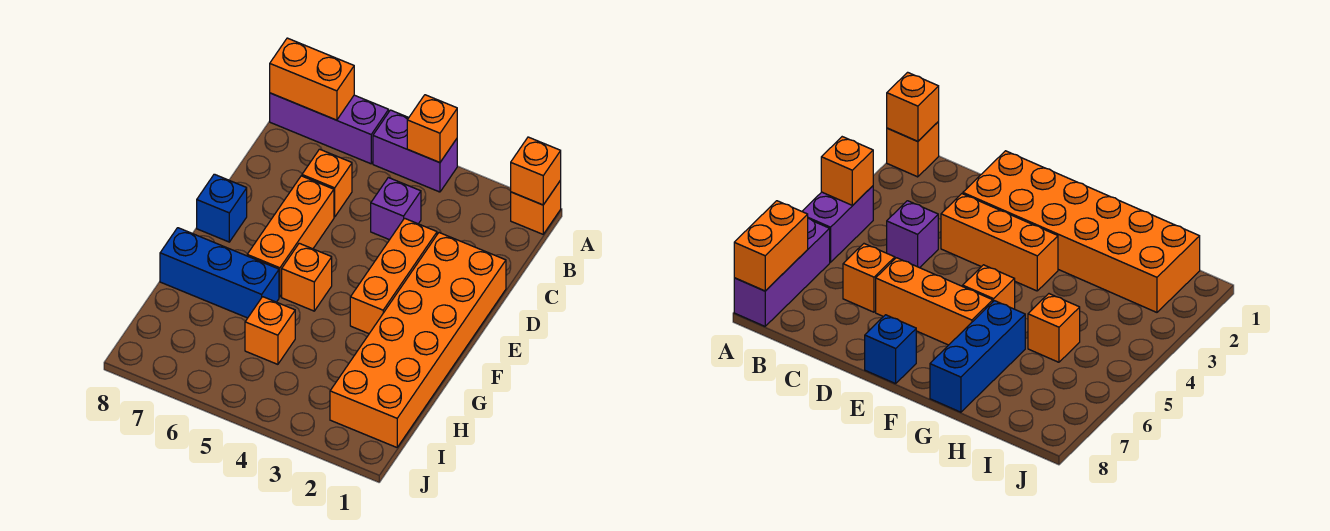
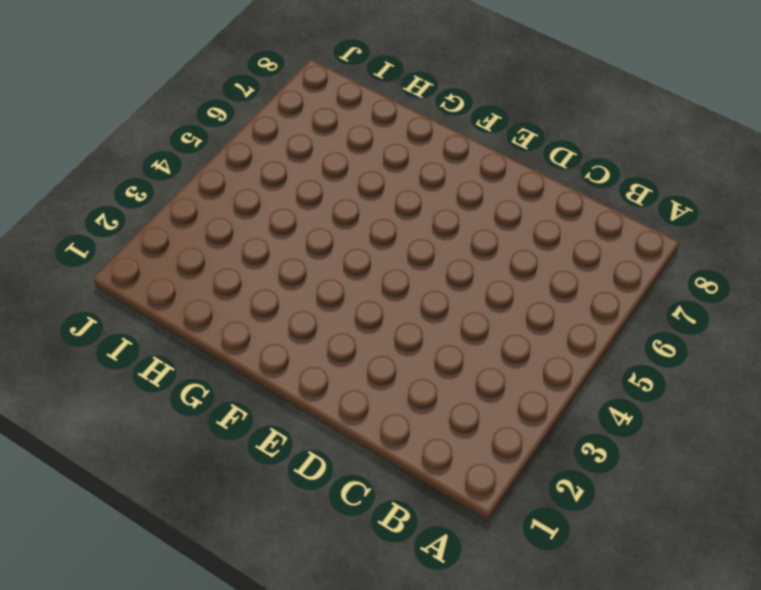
none -> orange 1x1 brick [511,180,561,234]
none -> purple 1x2 brick [373,110,457,192]
none -> purple 1x3 brick [270,93,389,164]

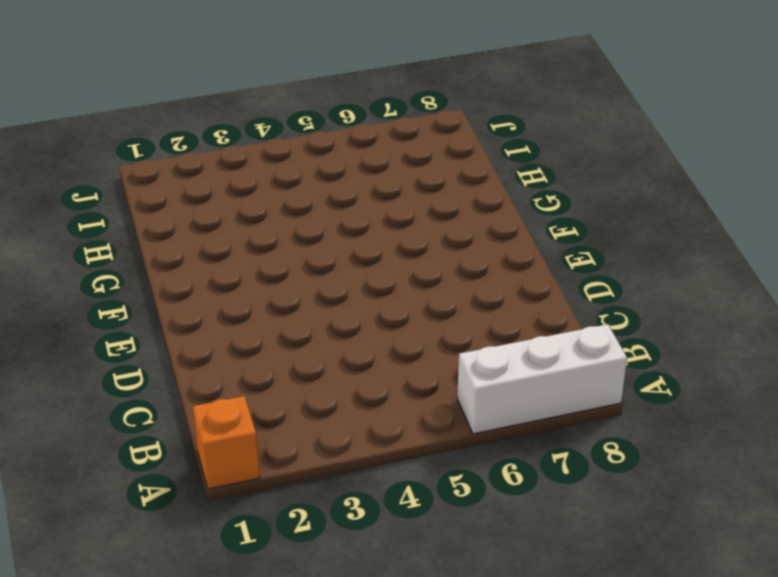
white 1x3 brick [457,324,627,434] -> purple 1x3 brick [270,93,389,164]
none -> purple 1x2 brick [373,110,457,192]
none -> purple 1x1 brick [371,178,421,240]
none -> orange 1x1 brick [302,149,352,217]

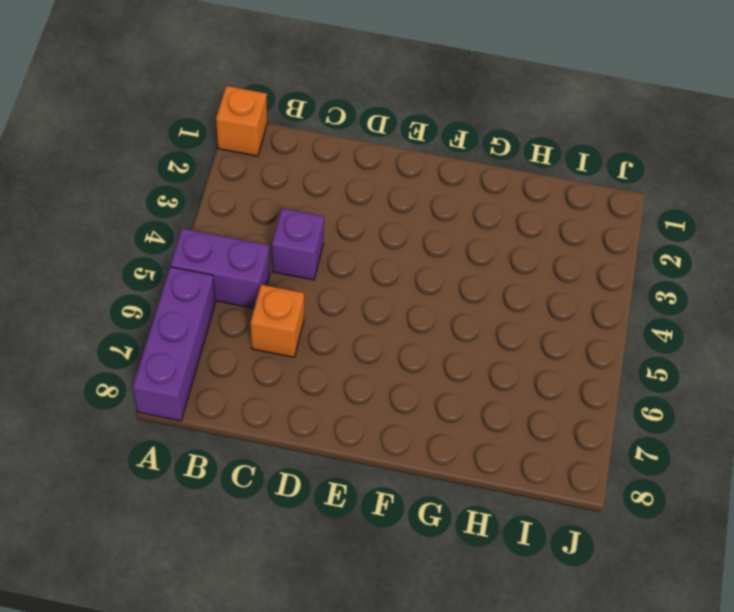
purple 1x2 brick [171,229,270,308] -> purple 1x2 brick turned to [373,110,457,192]
none -> orange 2x6 brick [330,233,506,447]
none -> orange 1x3 brick [350,218,437,334]
none -> orange 1x3 brick [247,176,334,297]

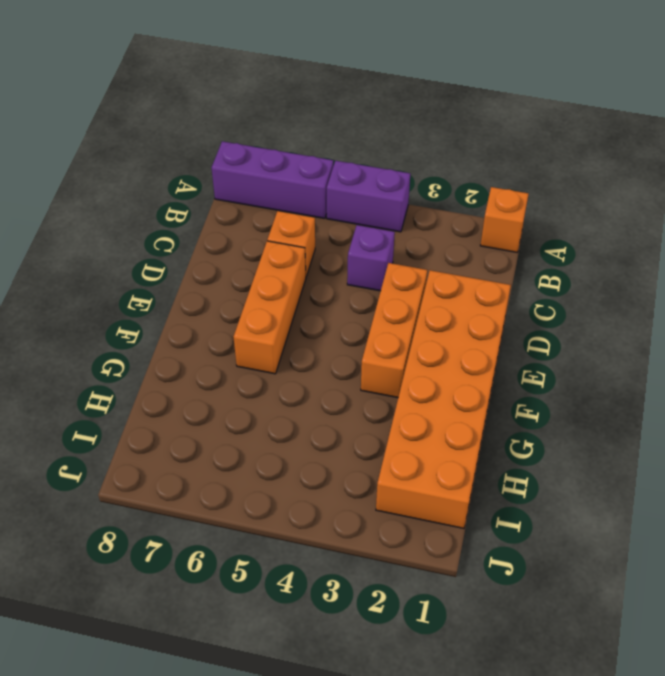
none -> blue 1x1 brick [197,174,247,242]
none -> orange 1x1 brick [282,243,332,311]
none -> blue 1x3 brick [160,228,279,318]

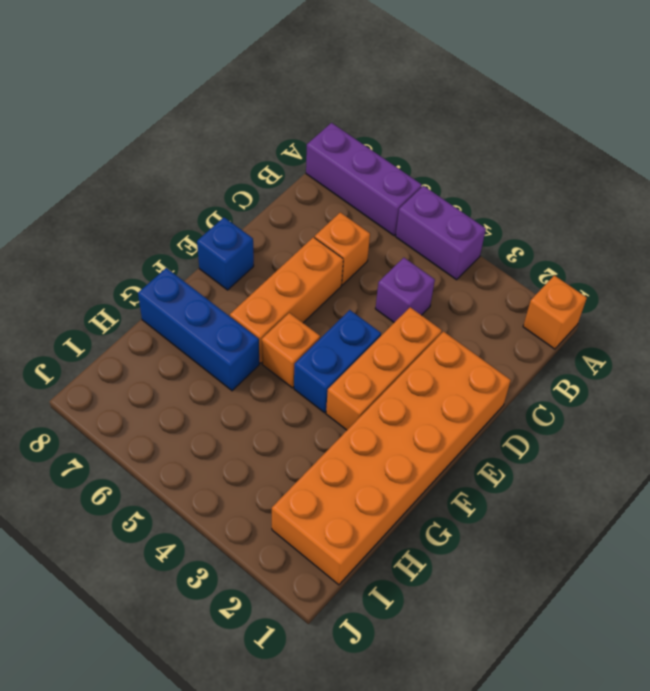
blue 1x2 brick [294,310,381,413] -> none
none -> orange 1x1 brick [245,297,295,364]
none -> orange 1x1 brick [511,137,561,205]
none -> orange 1x1 brick [407,95,457,163]

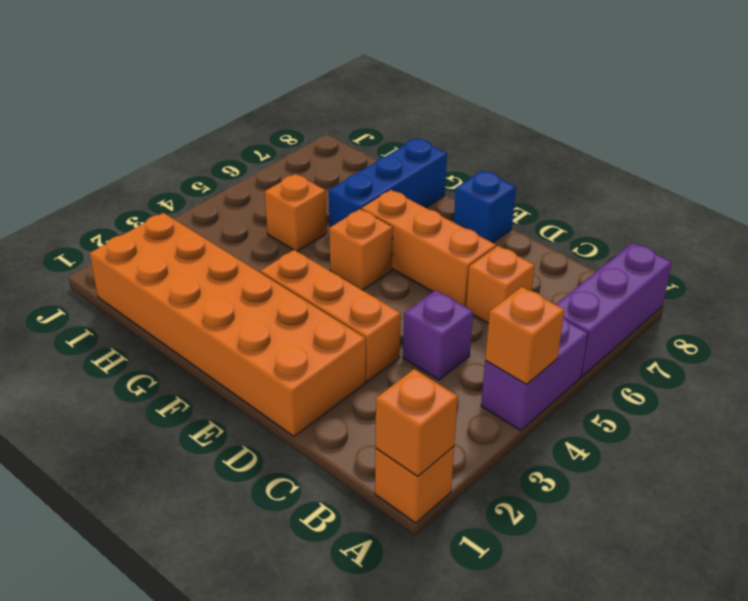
none -> orange 1x2 brick [270,38,354,120]

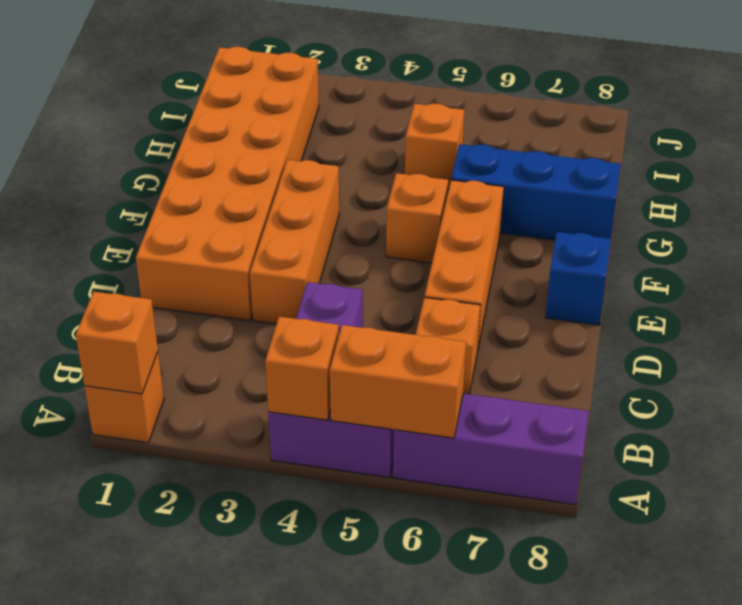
orange 1x2 brick [330,325,466,438] -> orange 1x2 brick moved to [270,38,354,120]

